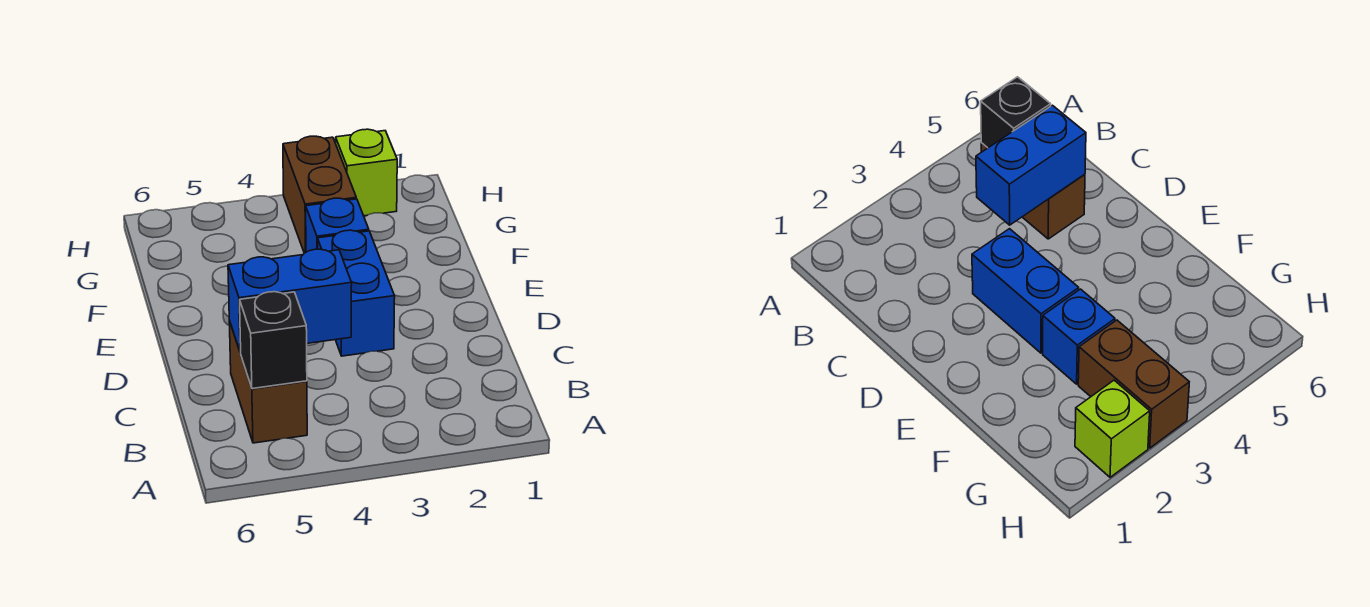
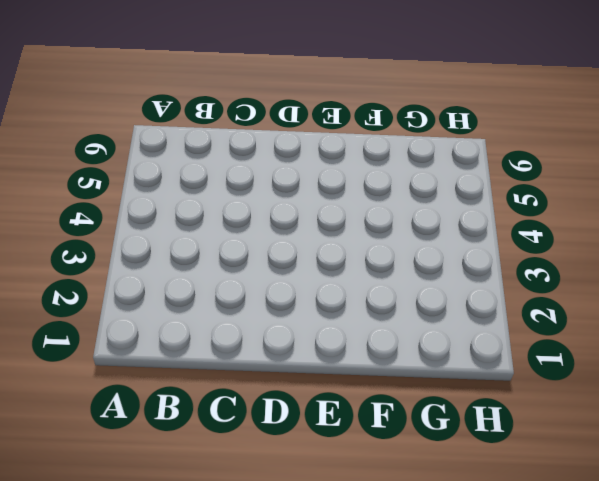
none -> brown 1x2 brick [229,321,307,443]
none -> blue 1x2 brick [317,230,395,356]

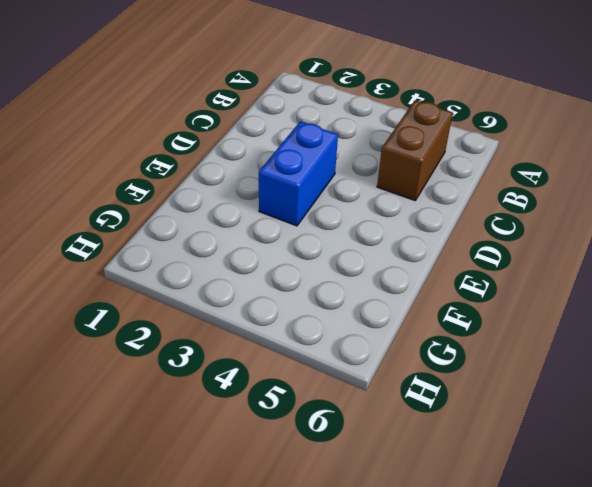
none -> blue 1x1 brick [306,198,369,252]
none -> brown 1x2 brick [283,136,356,253]

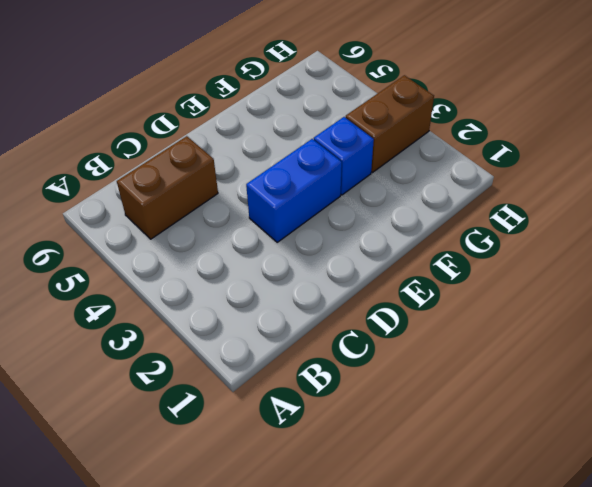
none -> lime 1x1 brick [336,129,397,216]
none -> black 1x1 brick [240,292,307,389]

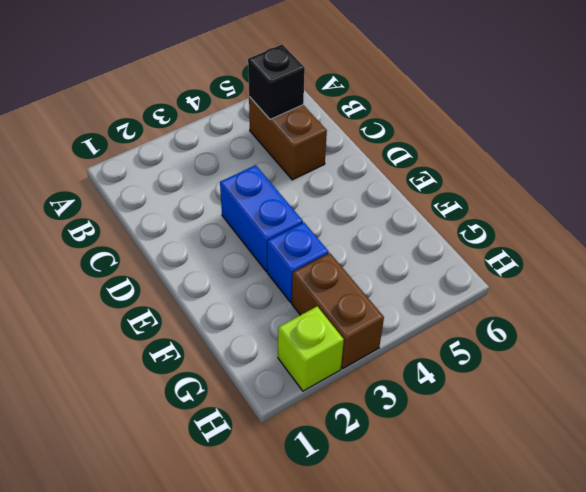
none -> blue 1x2 brick [228,249,352,352]

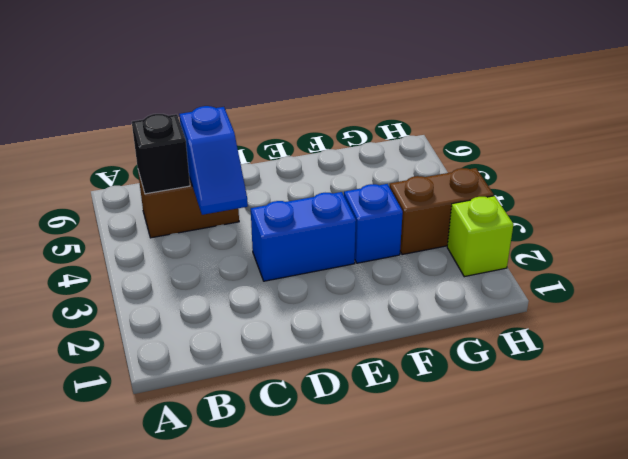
blue 1x2 slope [179,106,248,215] -> blue 1x2 brick [228,249,352,352]

